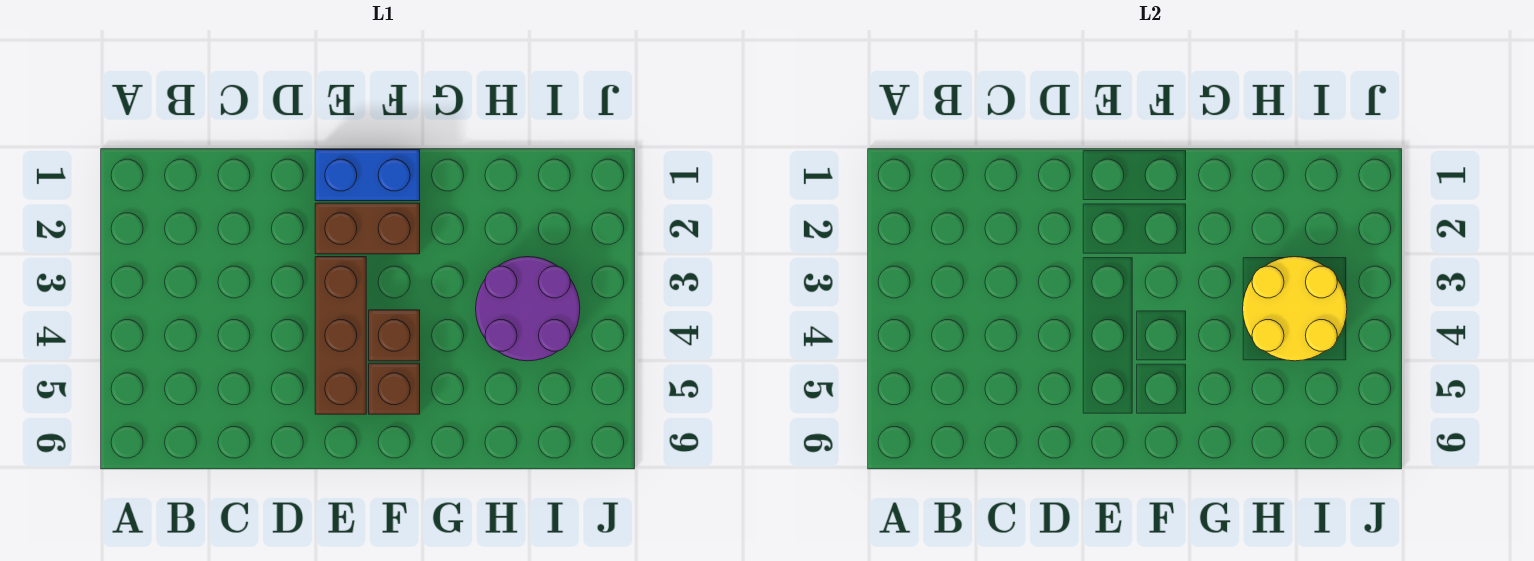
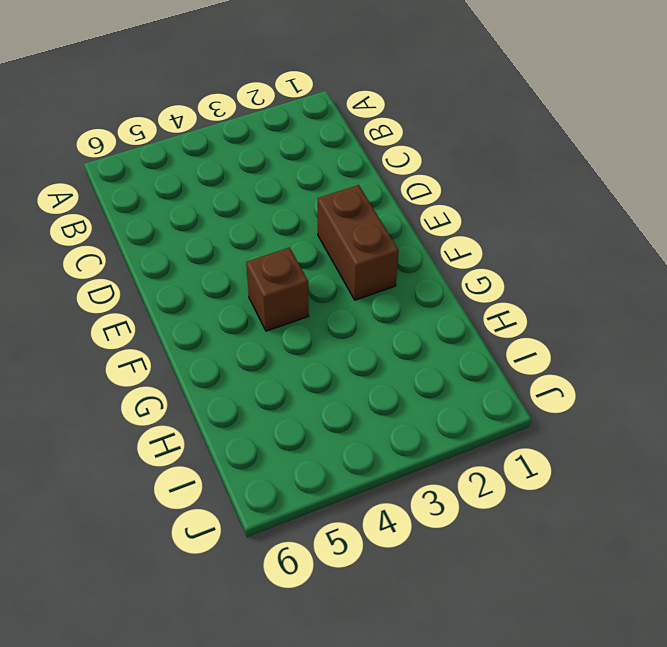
none -> blue 1x2 brick [315,150,420,201]
none -> brown 1x3 brick [315,257,366,414]

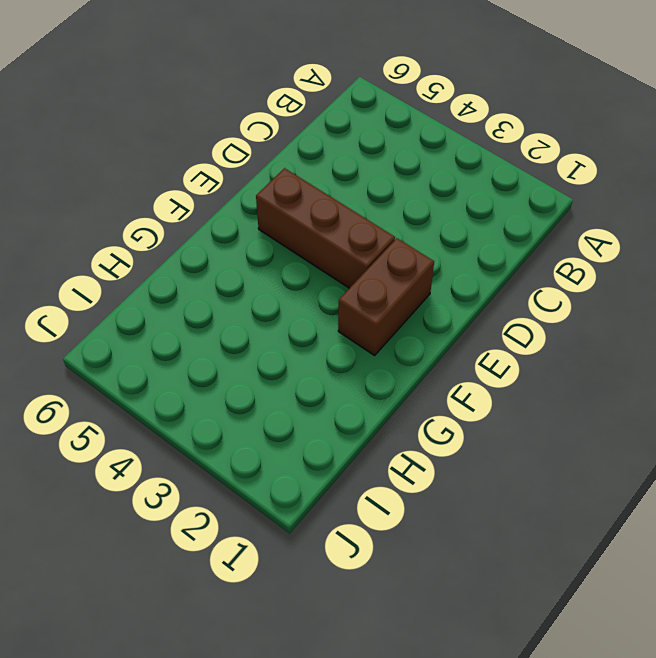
none -> blue 1x2 brick [315,150,420,201]
none -> brown 1x1 brick [369,310,420,361]

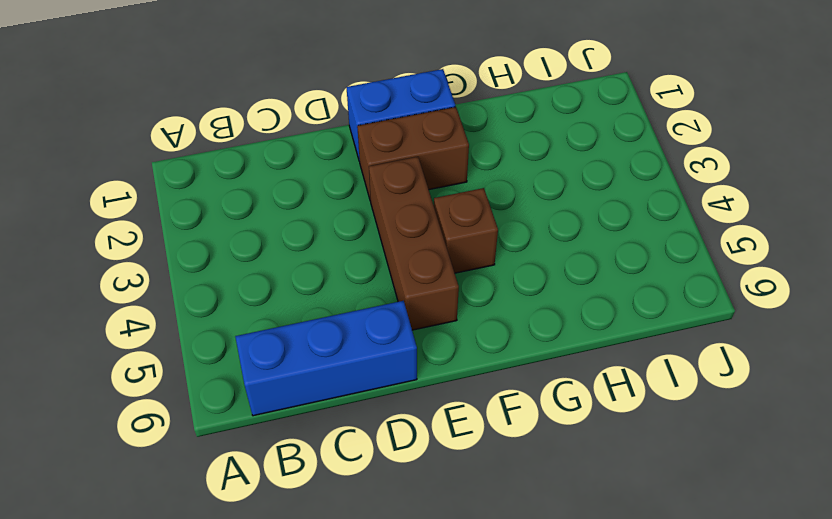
blue 1x3 brick [235,301,417,416] -> none
none -> brown 1x1 brick [369,363,420,414]
none -> purple 2x2 round brick [476,257,580,361]

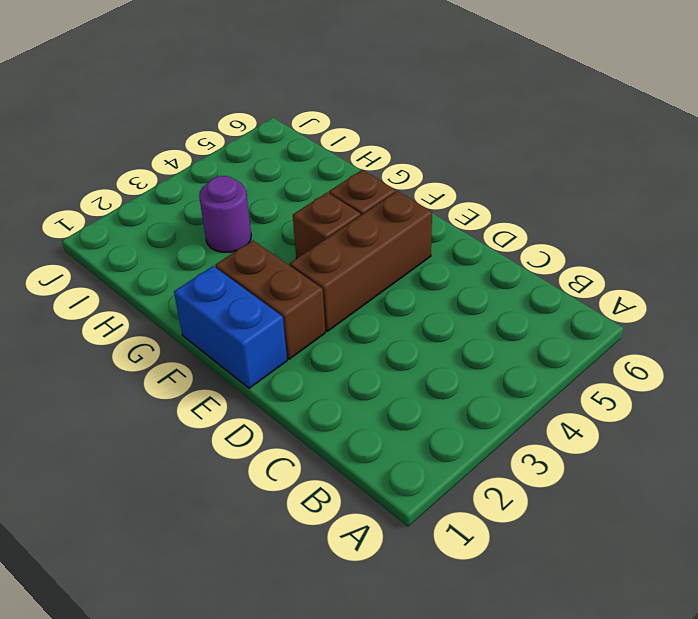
purple 1x1 round brick [199,176,251,252] -> purple 2x2 round brick [476,257,580,361]
none -> yellow 2x2 round brick [1243,257,1347,361]

